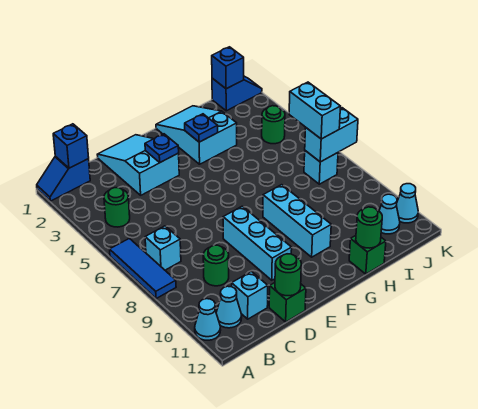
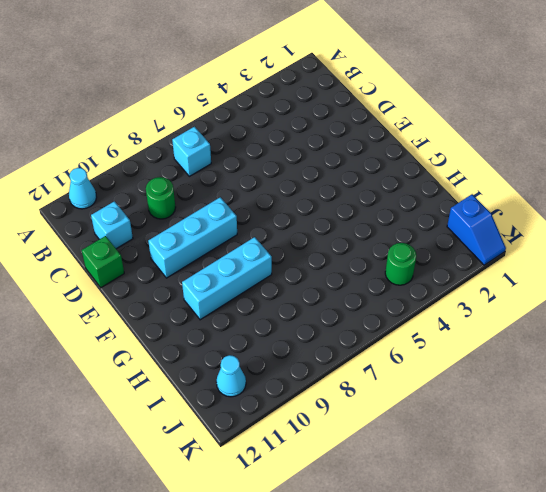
none -> blue 1x2 slope [37,156,90,201]
none -> blue 1x3 tile [110,238,176,299]
none -> green 1x1 round brick [104,188,130,227]

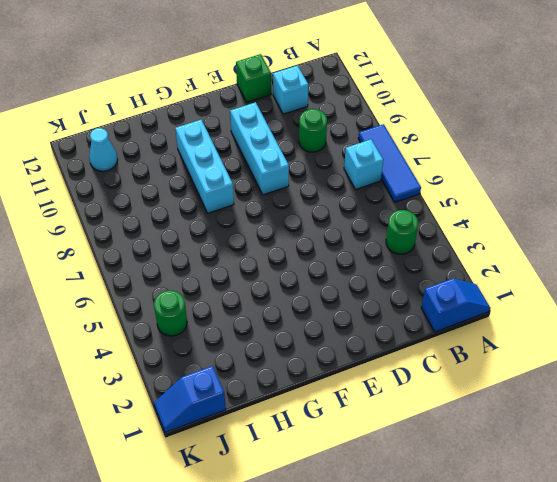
none -> cyan 1x1 cone [195,299,221,340]
none -> cyan 1x1 cone [216,286,242,328]
none -> cyan 2x3 slope [97,135,179,195]

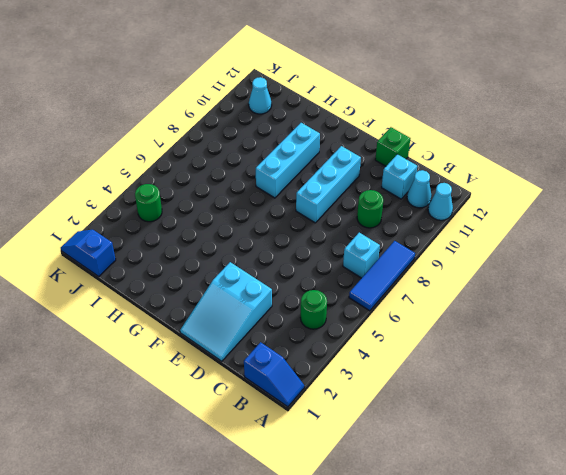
none -> cyan 2x3 slope [156,106,237,164]
none -> green 1x1 brick [349,236,386,274]
none -> cyan 1x1 brick [304,151,338,184]

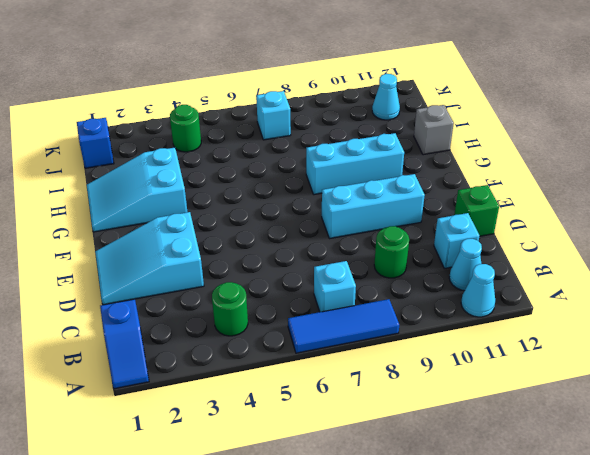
grey 1x1 brick [414,105,454,155] -> green 1x1 brick [349,236,386,274]
none -> cyan 1x1 cone [396,184,418,223]
none -> blue 1x1 brick [53,124,89,168]
none -> green 1x1 round brick [275,254,301,296]

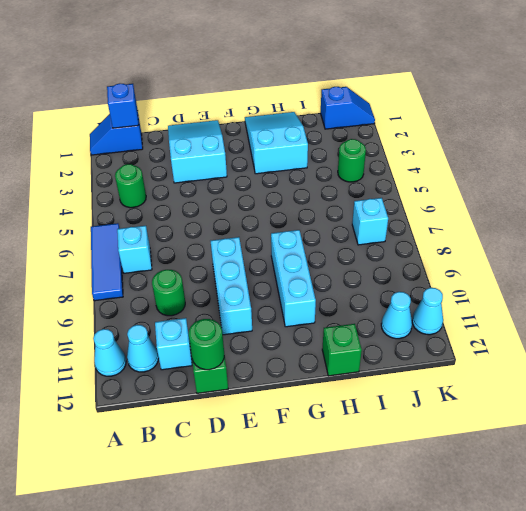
none -> blue 1x1 plate [145,134,179,162]
none -> blue 1x1 plate [185,114,218,142]
none -> green 1x1 round brick [356,207,382,248]

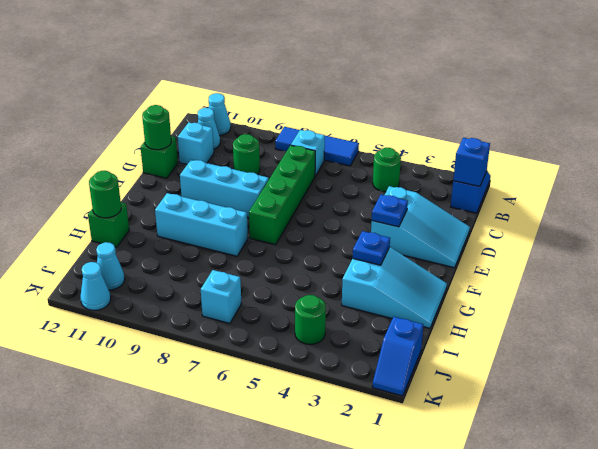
green 1x4 brick [249,145,315,245] -> none
none -> blue 1x1 brick [212,47,244,89]
none -> cyan 1x2 brick [305,108,358,162]
none -> cyan 1x2 brick [289,82,341,139]

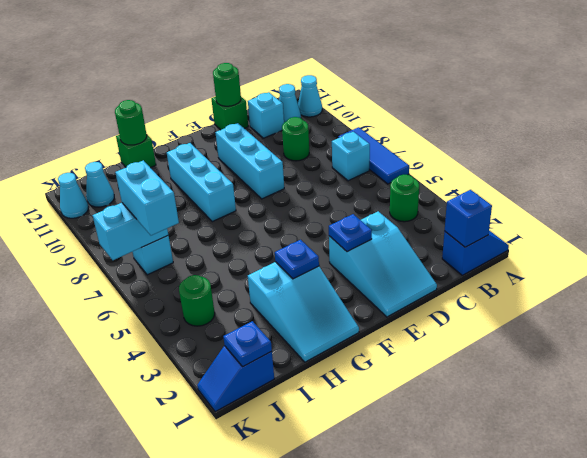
blue 1x1 plate [223,321,272,367] -> blue 1x1 brick [212,47,244,89]

